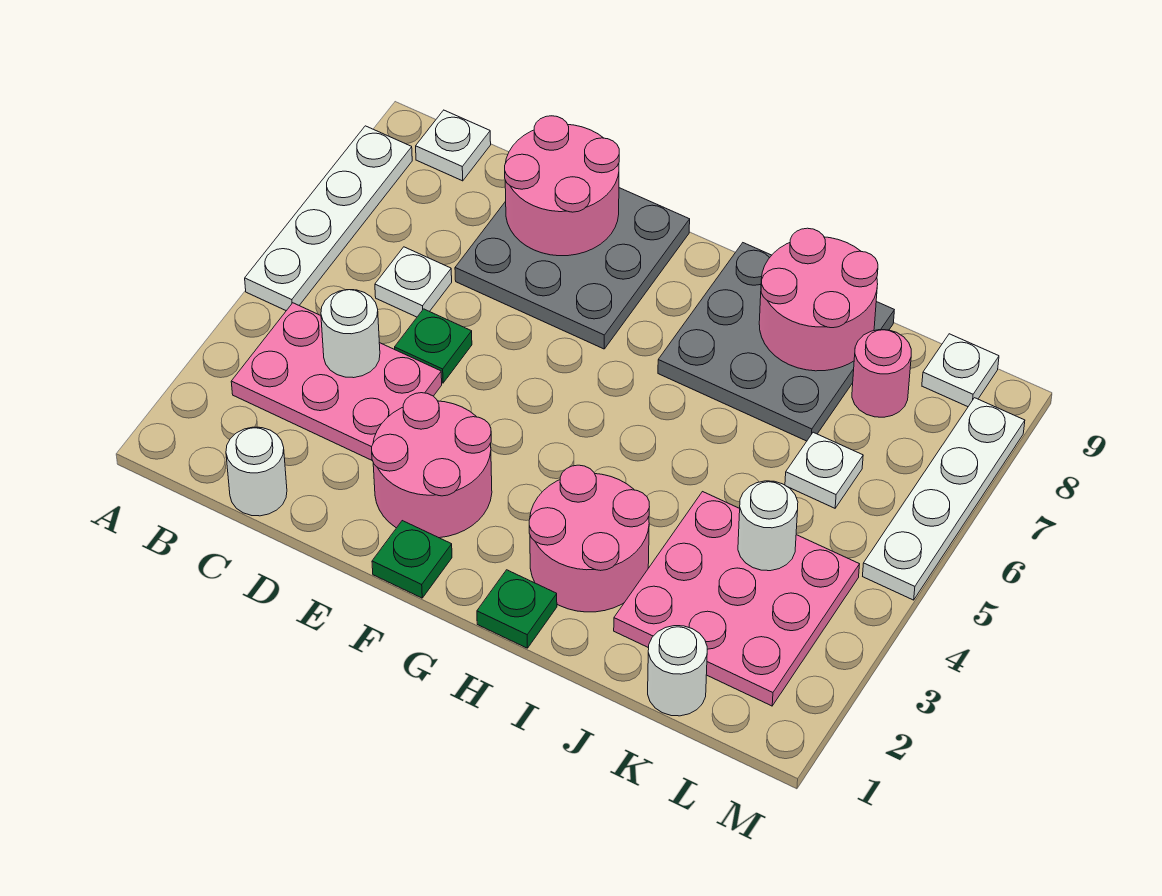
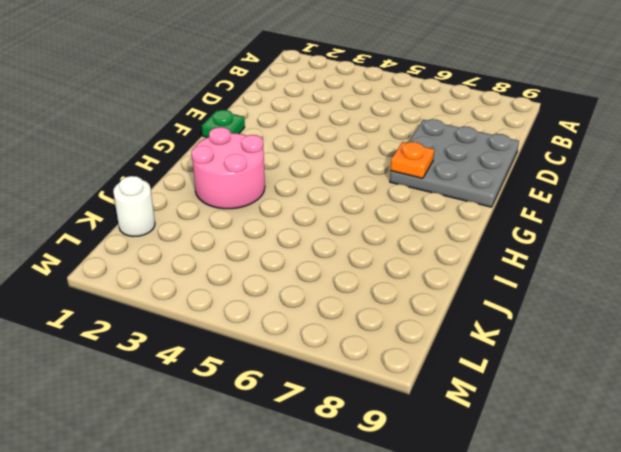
orange 1x1 plate [390,142,434,178] -> none
none -> white 1x4 plate [245,126,412,311]
none -> pink 2x3 plate [231,303,442,460]
none -> white 1x1 plate [416,110,491,181]

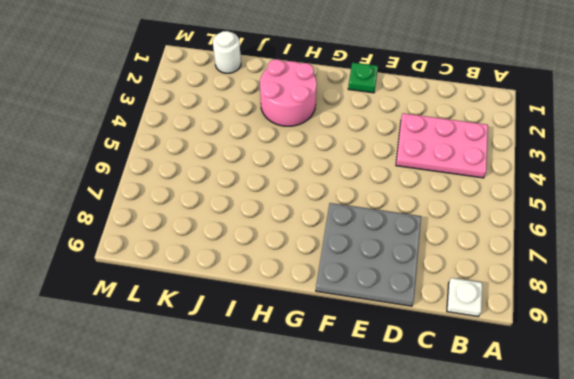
none -> white 1x4 plate [245,126,412,311]
none -> white 1x1 round brick [226,427,287,516]
none -> white 1x1 plate [375,247,452,317]

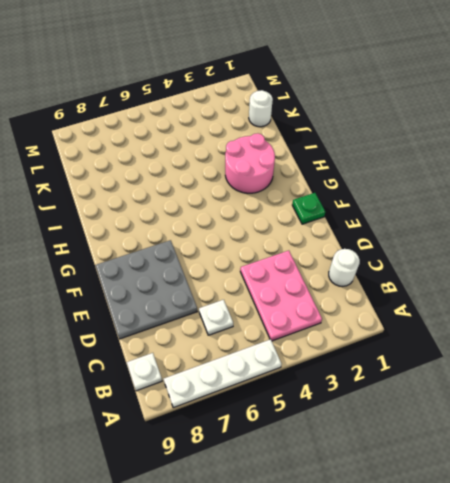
none -> green 1x1 plate [395,309,472,383]
none -> pink 2x2 round brick [372,393,492,538]
none -> green 1x1 plate [477,570,557,648]

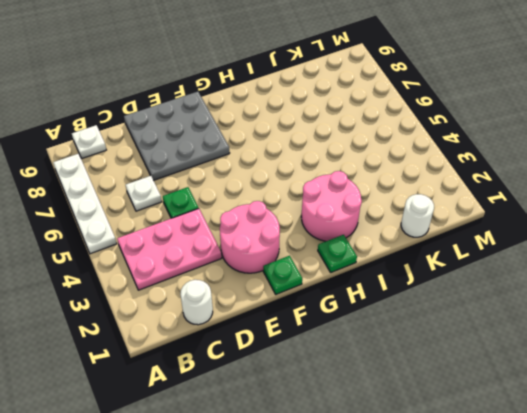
none -> grey 3x3 plate [658,243,894,441]
none -> pink 3x3 plate [614,492,860,706]
none -> white 1x1 plate [785,432,863,508]

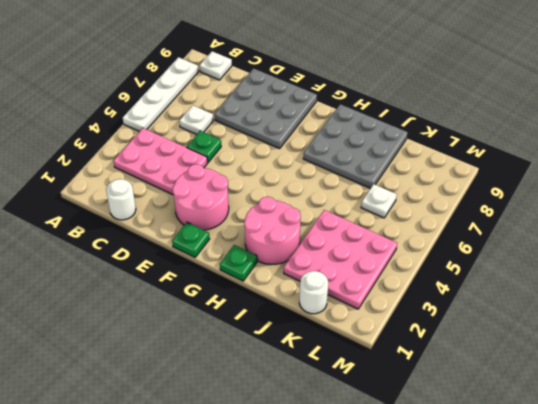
none -> pink 1x1 round brick [852,330,911,417]
none -> white 1x1 plate [922,334,999,407]
none -> white 1x4 plate [863,398,1025,600]

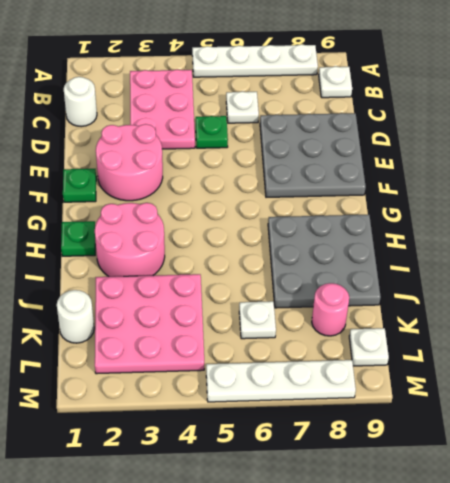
none -> white 1x1 round brick [321,290,380,378]
none -> pink 2x2 round brick [505,116,619,256]
none -> pink 2x2 round brick [759,228,878,371]

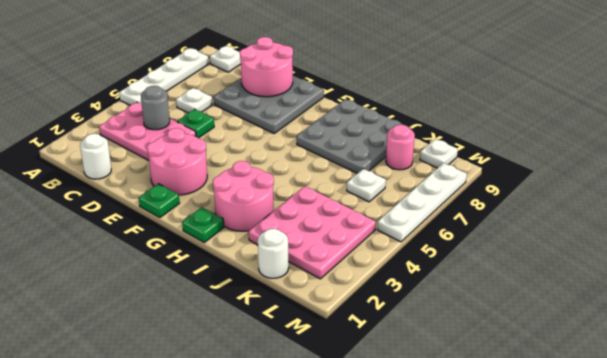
grey 1x1 round brick [141,86,170,130] -> white 1x1 round brick [321,290,380,378]
none -> pink 2x2 round brick [759,228,878,371]
none -> white 1x1 round brick [738,481,798,571]

